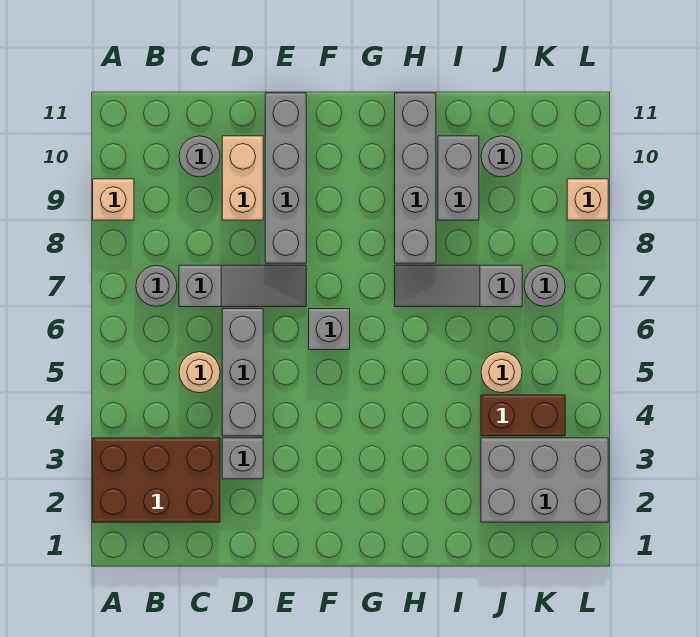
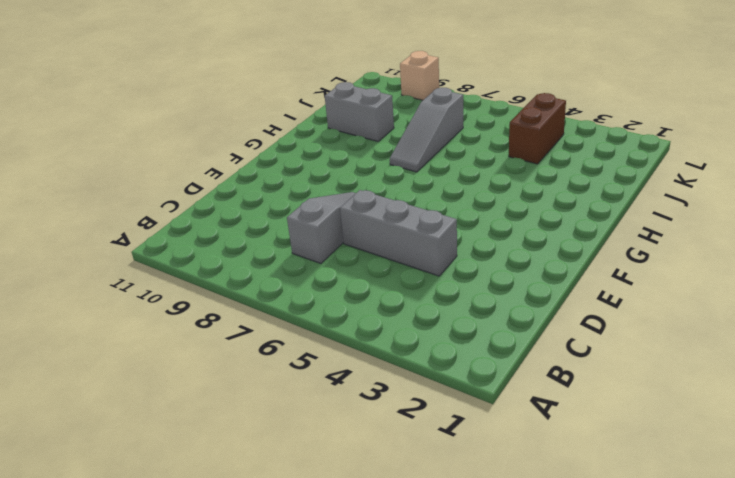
none -> brown 2x3 brick [93,438,220,522]
none -> tan 1x1 brick [93,179,134,220]
none -> grey 1x1 round brick [136,266,177,306]

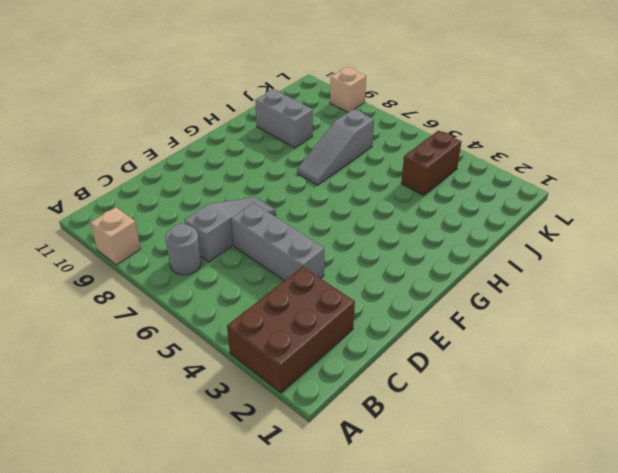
none -> tan 1x1 round brick [179,352,220,393]
none -> grey 1x1 round brick [179,136,220,177]
none -> grey 1x1 brick [222,438,263,479]

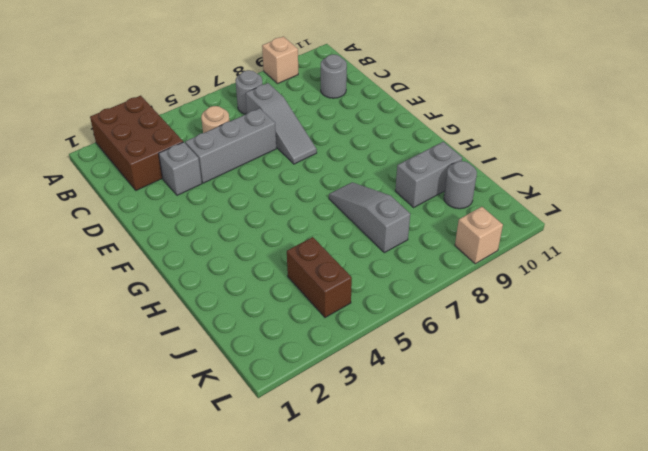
none -> tan 1x2 brick [222,136,263,220]
none -> grey 1x4 brick [265,93,306,263]
none -> grey 1x1 brick [309,309,350,350]

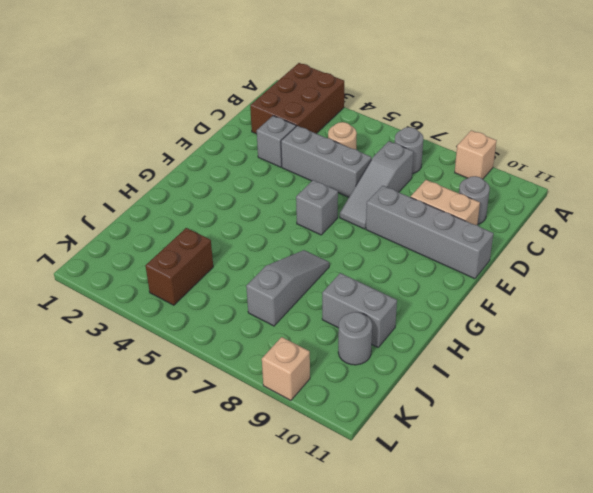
none -> grey 1x4 brick [395,93,436,263]
none -> grey 2x3 brick [481,438,608,522]
none -> tan 1x1 round brick [481,352,522,393]

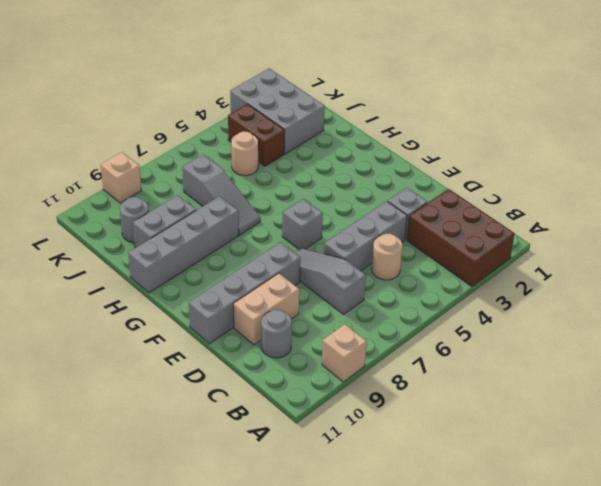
none -> grey 1x1 round brick [136,266,177,306]
none -> grey 1x1 round brick [524,265,565,306]

